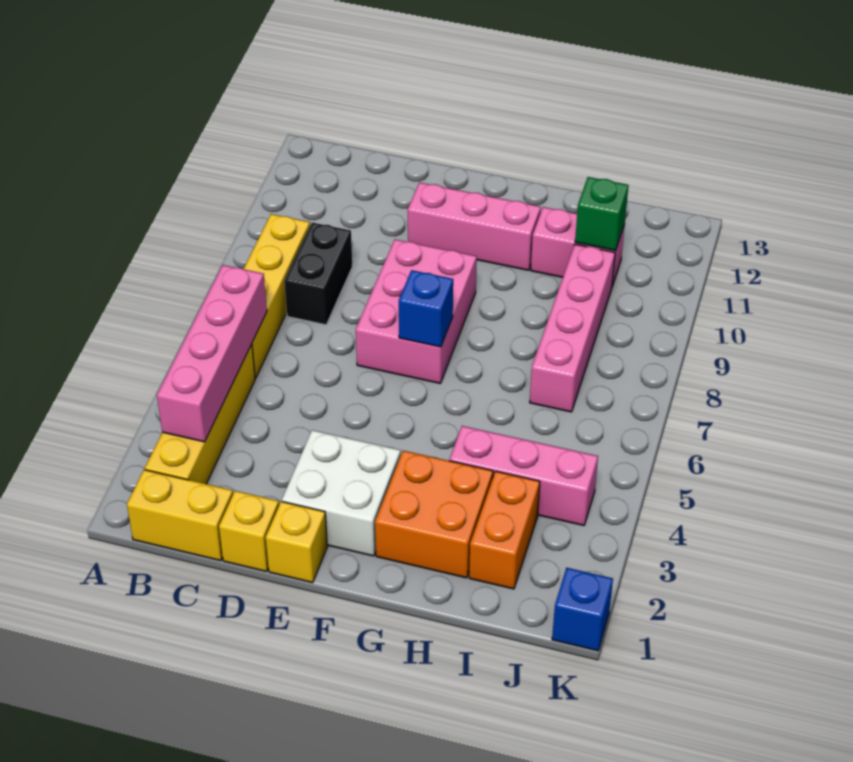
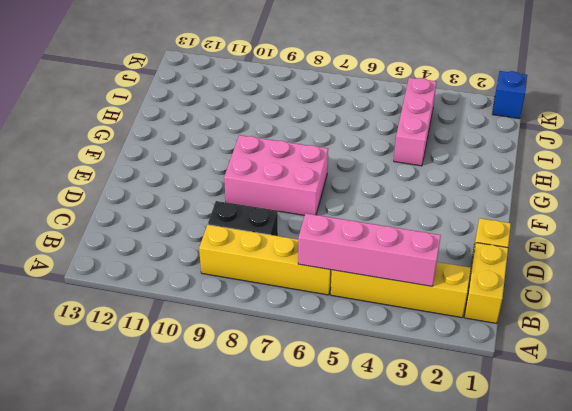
none -> yellow 1x1 brick [266,501,327,583]
none -> white 2x2 brick [282,430,401,556]
none -> pink 1x3 brick [408,183,541,270]

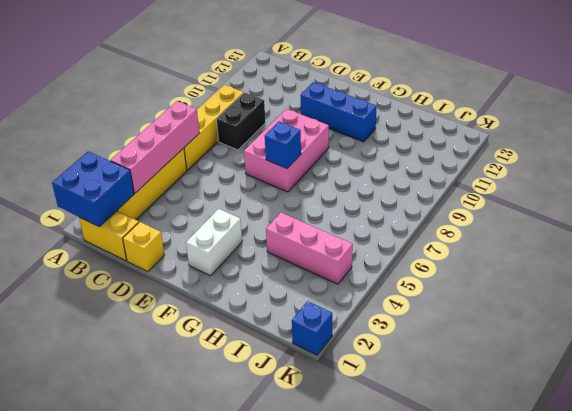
blue 2x2 brick [52,151,134,227] -> none
blue 1x3 brick [301,82,377,142] -> pink 1x3 brick [408,183,541,270]
white 1x2 brick [186,209,242,276] -> white 2x2 brick [282,430,401,556]
none -> yellow 1x1 brick [266,501,327,583]
none -> orange 2x2 brick [375,451,493,578]
none -> pink 1x2 brick [531,207,625,286]

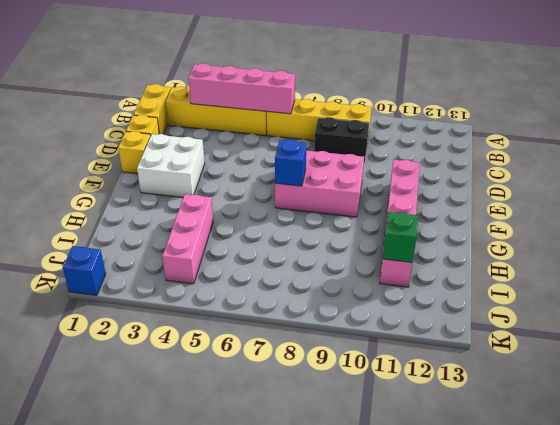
none -> orange 2x2 brick [375,451,493,578]
none -> orange 1x2 brick [469,471,540,589]
none -> pink 1x4 brick [530,244,615,412]

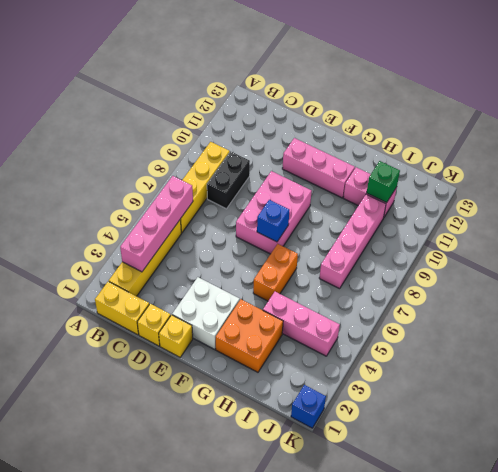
orange 1x2 brick [253,244,298,301] -> orange 1x2 brick moved to [469,471,540,589]

